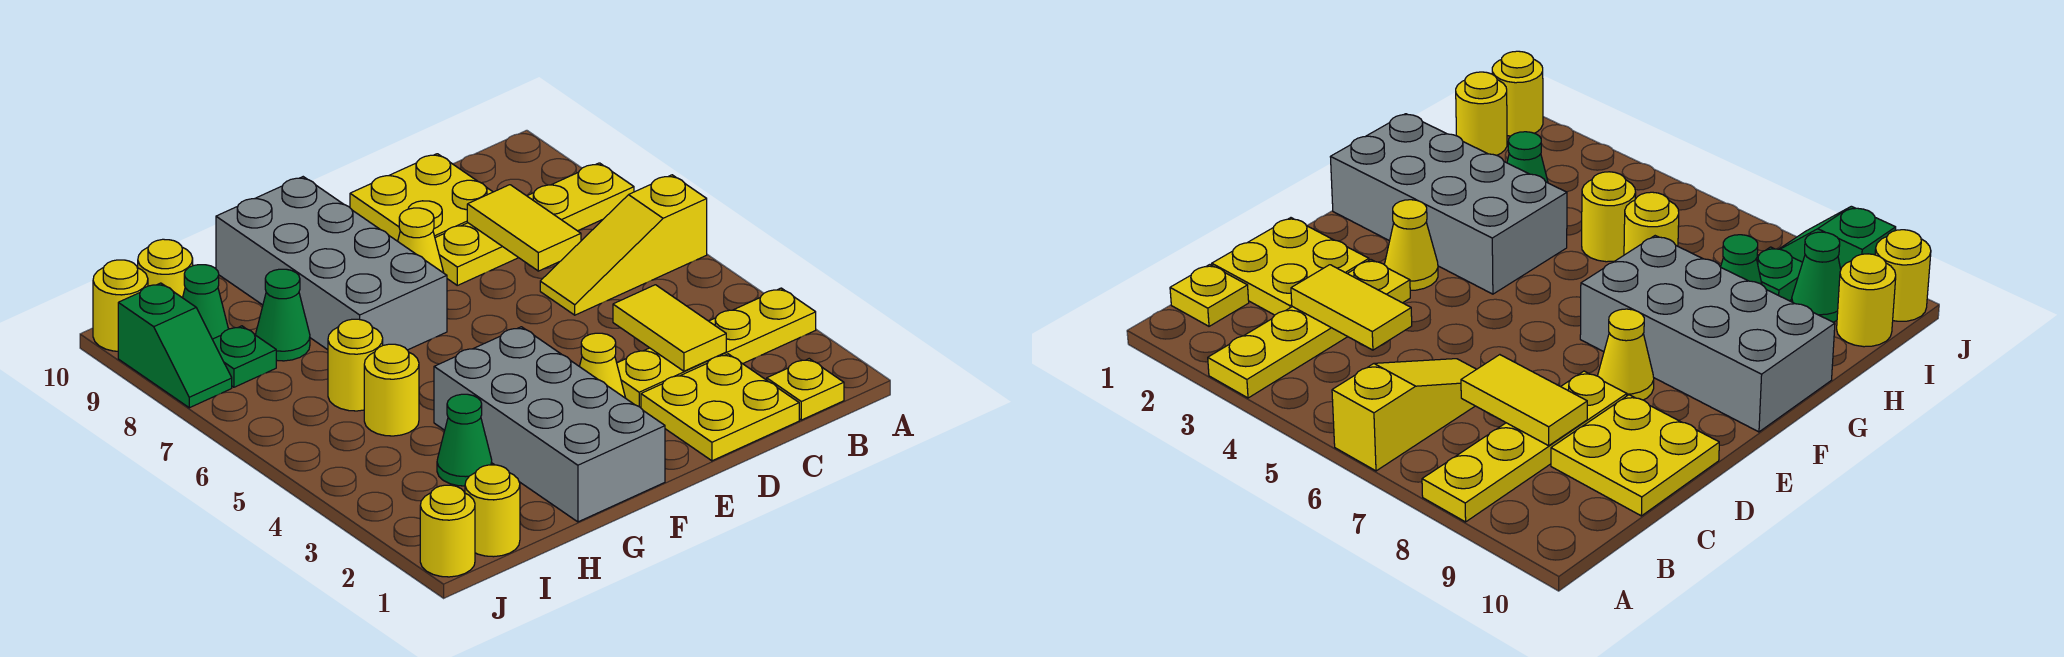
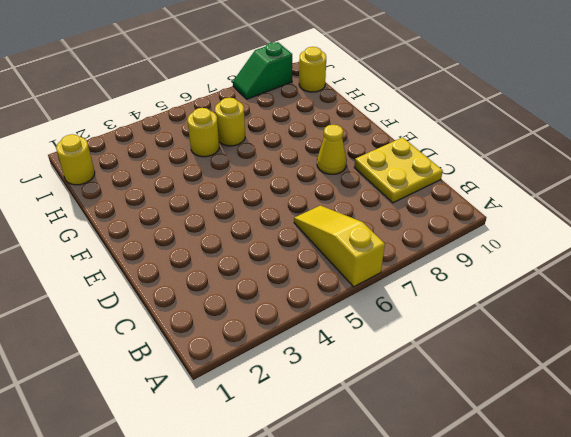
none -> yellow 1x4 plate [617,288,816,408]
none -> yellow 1x4 plate [435,163,634,285]
none -> yellow 1x1 plate [767,359,844,420]

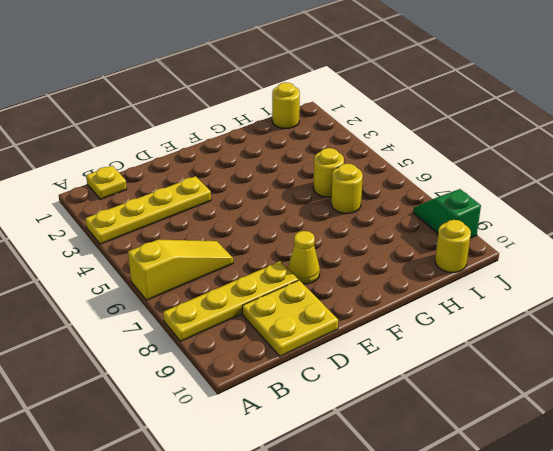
none -> yellow 2x2 plate [641,354,799,461]
none -> yellow 1x1 cone [579,333,625,398]
none -> grey 2x4 brick [434,327,665,522]

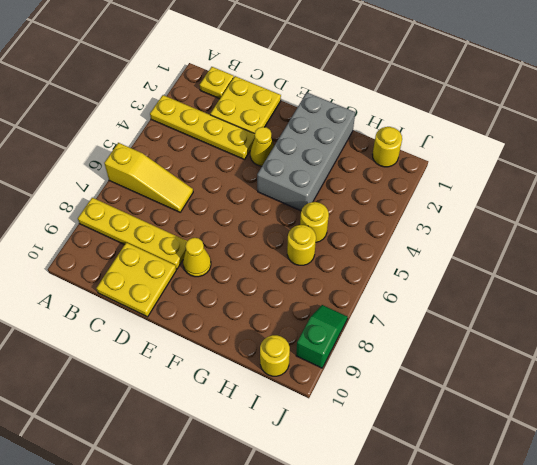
none -> grey 2x4 brick [216,177,447,350]
none -> green 1x1 cone [437,394,492,486]
none -> green 1x1 cone [256,269,310,361]

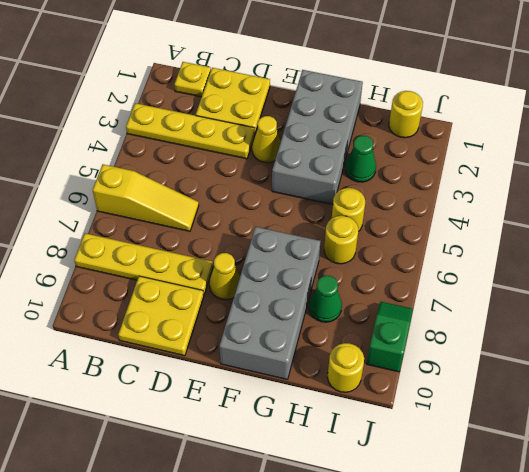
none -> green 1x1 plate [212,326,276,387]
none -> green 1x1 cone [183,265,228,339]
none -> yellow 1x1 round brick [420,485,475,577]

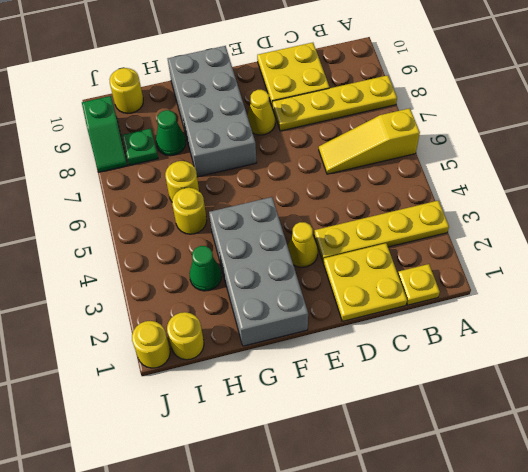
none -> green 1x1 cone [183,265,228,339]
none -> yellow 1x1 round brick [93,260,148,351]
none -> yellow 1x2 tile [613,285,726,371]

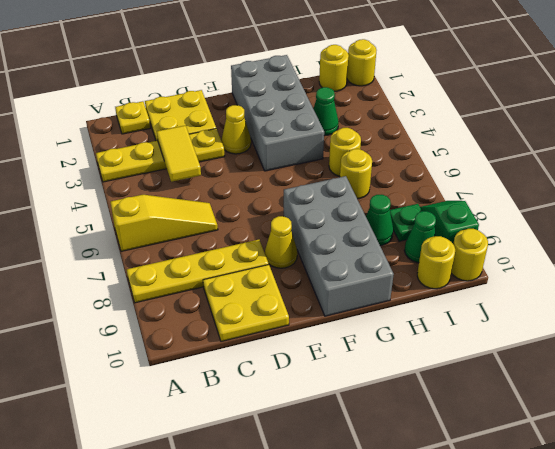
none -> yellow 1x2 tile [467,185,581,271]

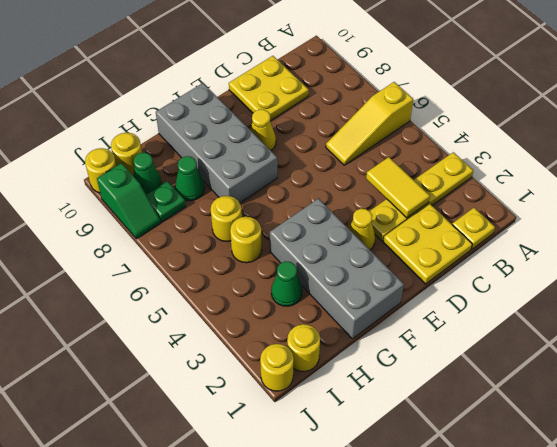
none -> yellow 1x4 plate [435,163,634,285]
none -> yellow 1x2 tile [467,185,581,271]

